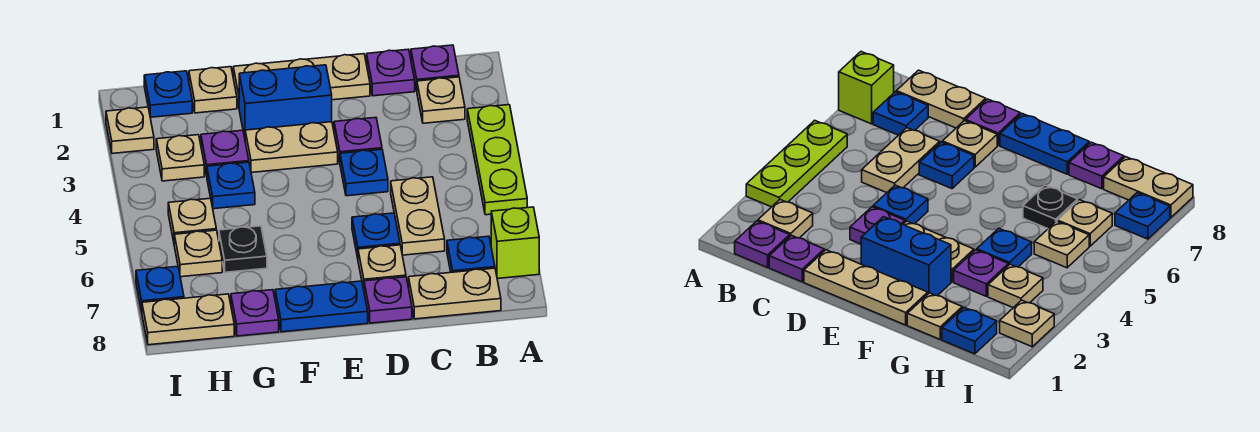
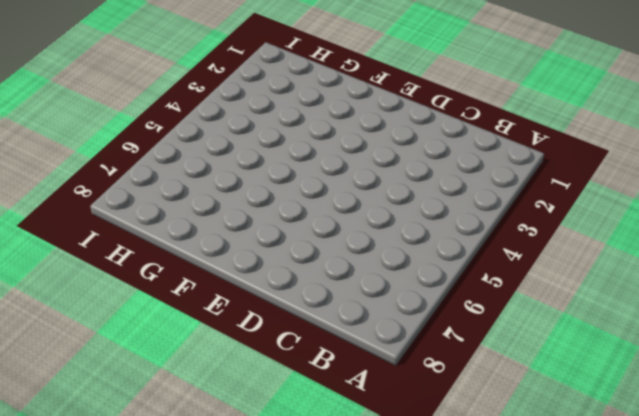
none -> lime 1x3 plate [467,105,527,215]
none -> lime 1x1 brick [491,207,539,279]
none -> purple 1x1 plate [411,45,459,90]

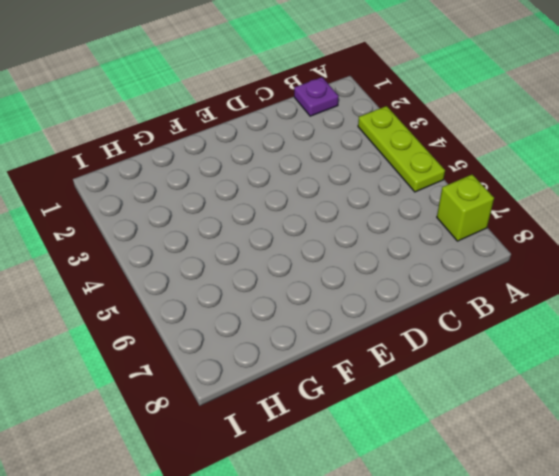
none -> tan 1x1 plate [417,77,465,123]
none -> blue 1x1 plate [447,236,495,272]
none -> tan 1x2 plate [409,268,501,319]

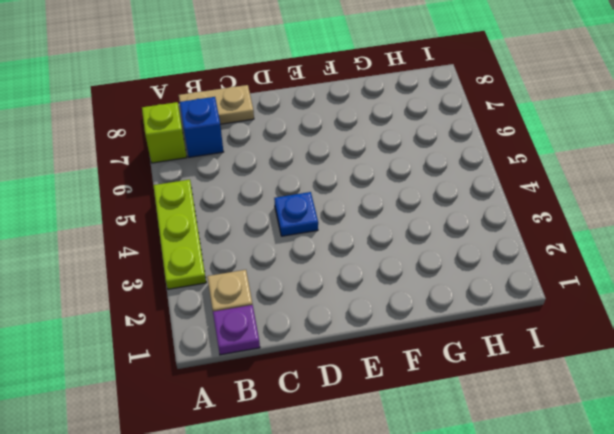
blue 1x1 brick [180,97,223,157] -> blue 1x1 plate [447,236,495,272]
none -> purple 1x1 plate [367,49,415,96]
none -> tan 1x2 plate [391,177,445,255]
none -> tan 1x3 plate [233,54,370,106]

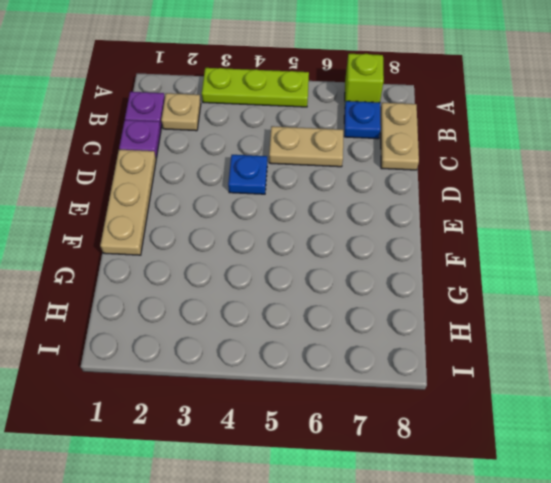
none -> purple 1x1 plate [334,118,382,162]
none -> blue 1x1 plate [352,213,400,258]
none -> tan 1x1 plate [358,245,406,289]

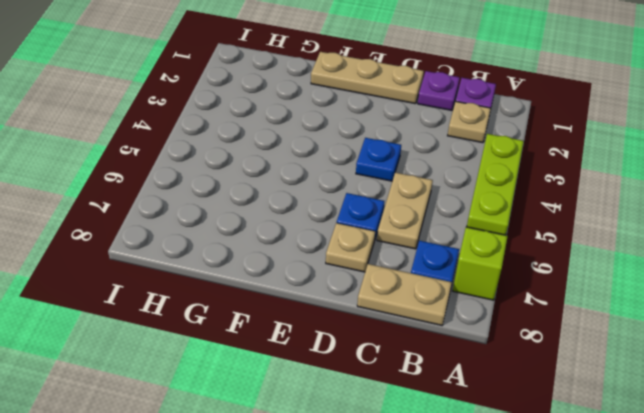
none -> purple 1x1 plate [334,118,382,162]
none -> purple 1x1 plate [364,277,412,323]
none -> blue 1x2 brick [239,65,332,137]

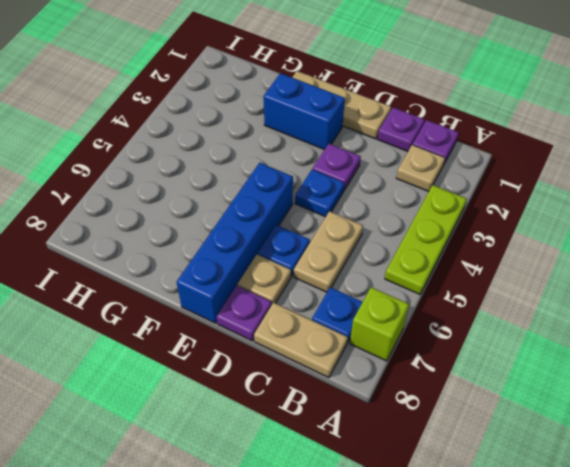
blue 1x4 brick [177,163,293,323] -> blue 1x2 plate [275,281,368,332]
none -> tan 1x2 plate [245,122,338,173]
none -> tan 1x1 plate [189,67,237,113]
none -> purple 1x1 plate [201,130,249,176]

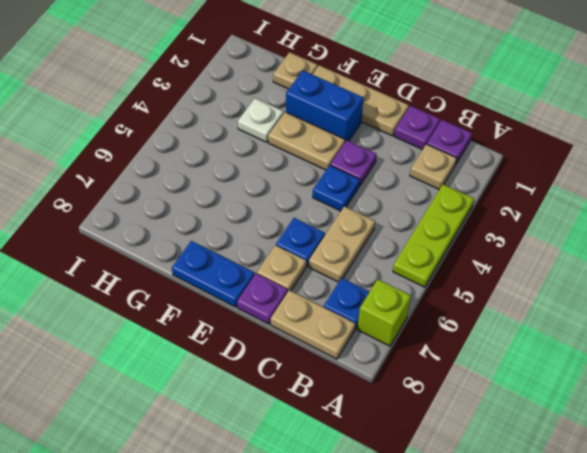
white 1x1 plate [238,98,284,142] -> purple 1x1 plate [201,130,249,176]
none -> blue 1x1 plate [207,162,255,209]
none -> black 1x1 plate [219,226,267,272]
none -> purple 1x1 plate [231,290,279,336]

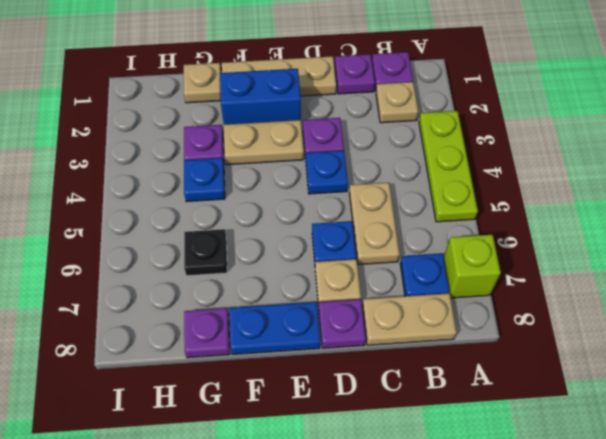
none -> blue 1x1 plate [144,71,192,117]
none -> tan 1x1 plate [156,135,204,181]
none -> tan 1x1 plate [168,198,216,241]

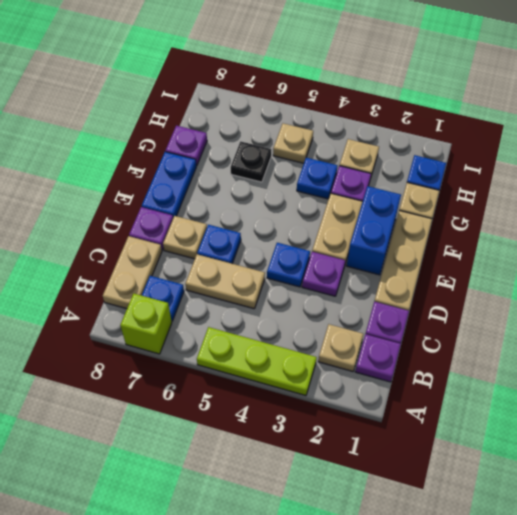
none -> tan 1x1 plate [174,230,222,277]
none -> tan 1x2 plate [142,294,234,345]
none -> tan 1x1 plate [106,107,154,154]

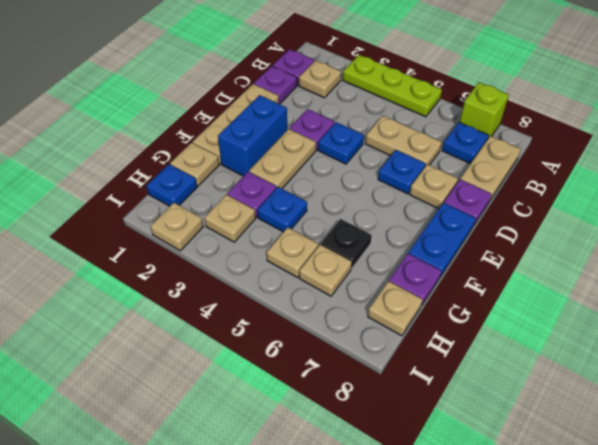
tan 1x1 plate [368,281,423,336] -> tan 1x2 plate [142,294,234,345]
none -> blue 1x1 plate [136,266,184,312]

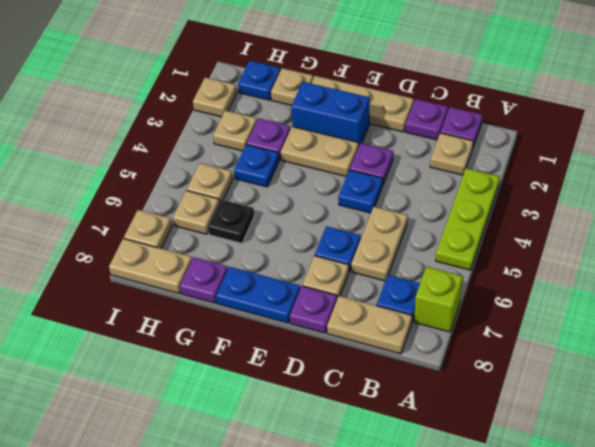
tan 1x1 plate [124,210,172,248] -> blue 1x1 plate [136,266,184,312]

